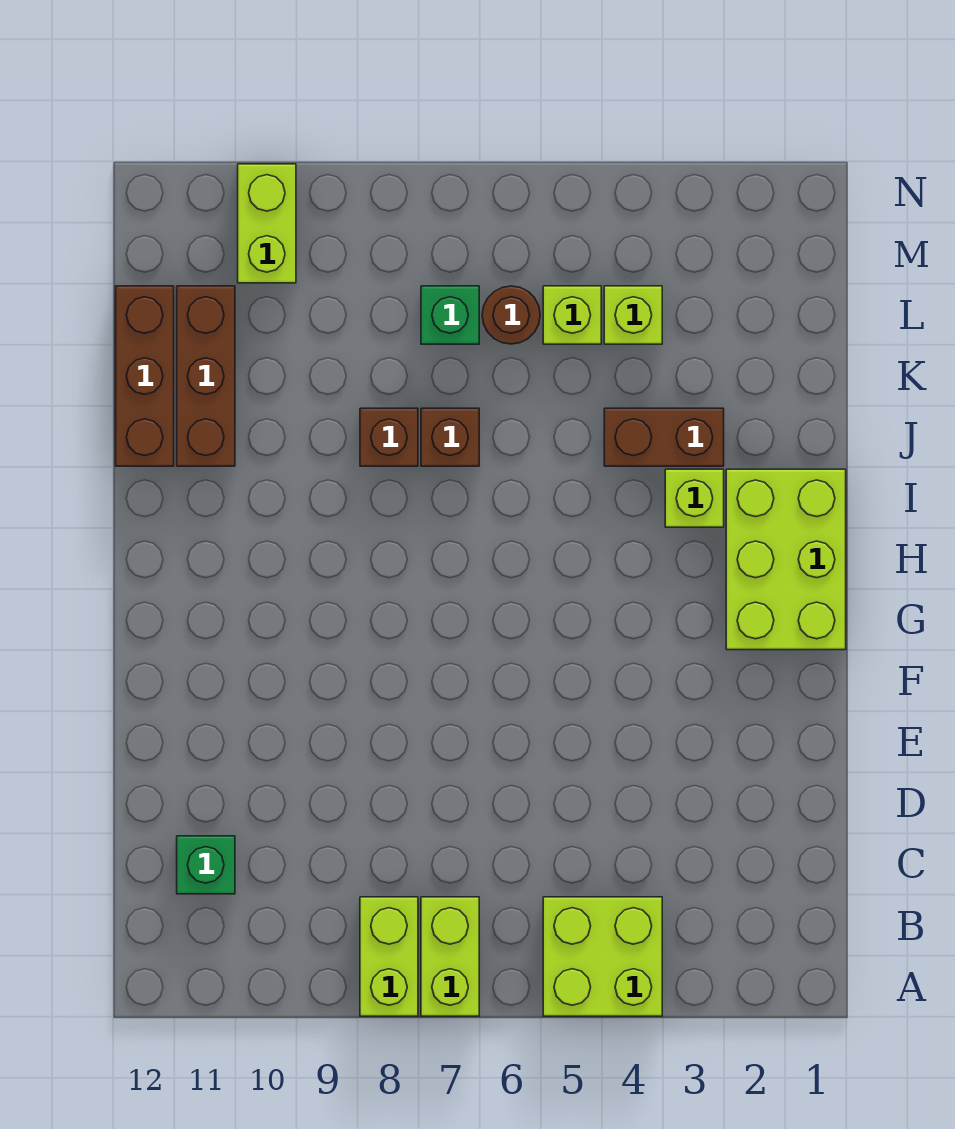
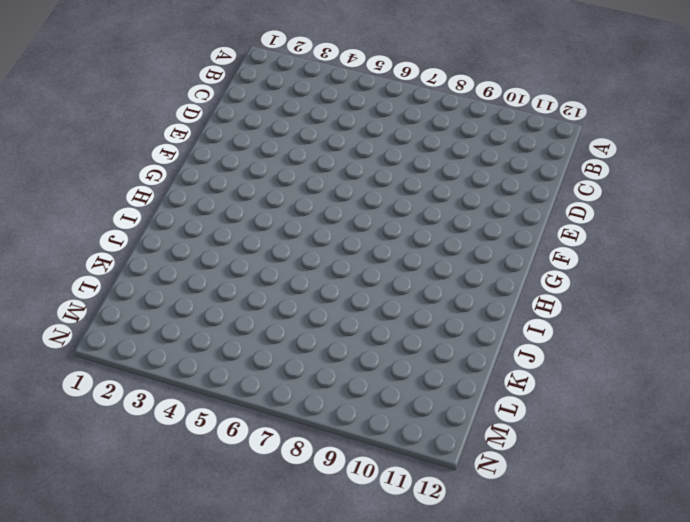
none -> lime 2x2 brick [543,897,662,1016]
none -> lime 1x2 brick [421,897,479,1016]
none -> lime 1x2 brick [360,897,418,1016]

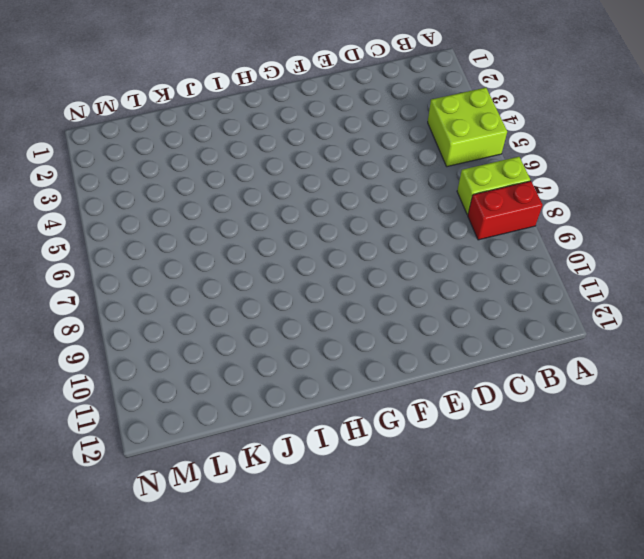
red 1x2 brick [468,181,543,240] -> lime 1x2 brick [360,897,418,1016]
none -> green 1x1 brick [177,836,235,894]
none -> lime 2x3 brick [726,469,846,650]
none -> lime 1x1 brick [665,469,724,527]

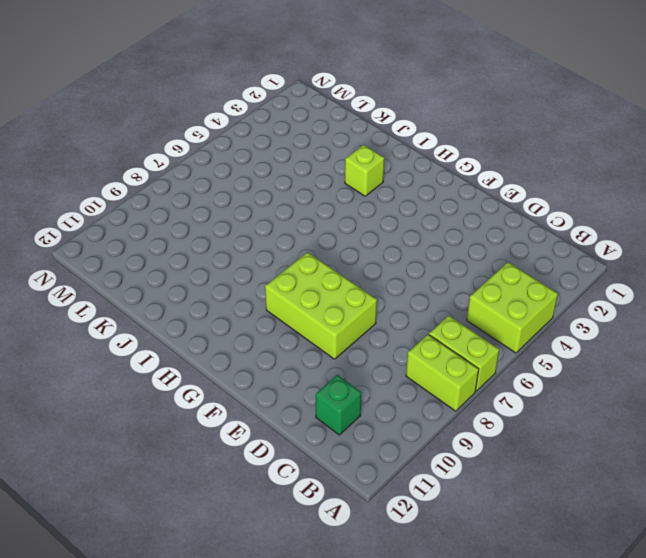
lime 2x3 brick [265,252,377,359] -> lime 2x3 brick moved to [726,469,846,650]
none -> brown 1x2 brick [604,408,724,466]
none -> brown 1x1 brick [421,408,479,466]
none -> brown 1x1 brick [360,408,418,466]

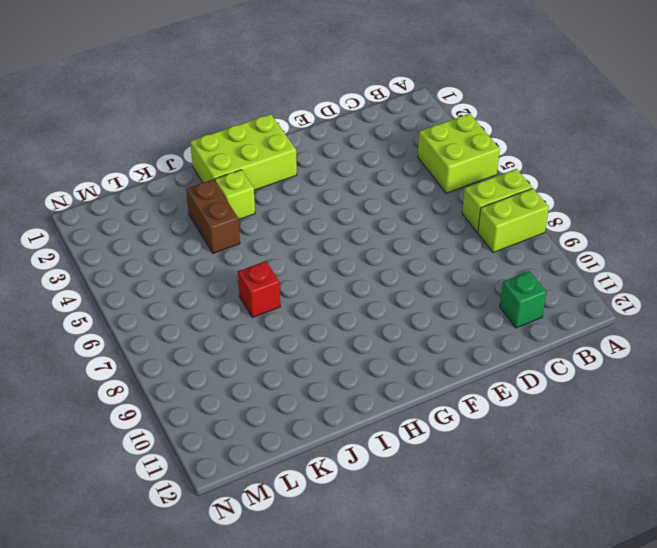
red 1x1 brick [238,261,280,318] -> brown 1x1 brick [421,408,479,466]
none -> brown 1x1 brick [360,408,418,466]
none -> brown 1x3 brick [177,286,235,466]
none -> brown 1x3 brick [116,286,174,466]

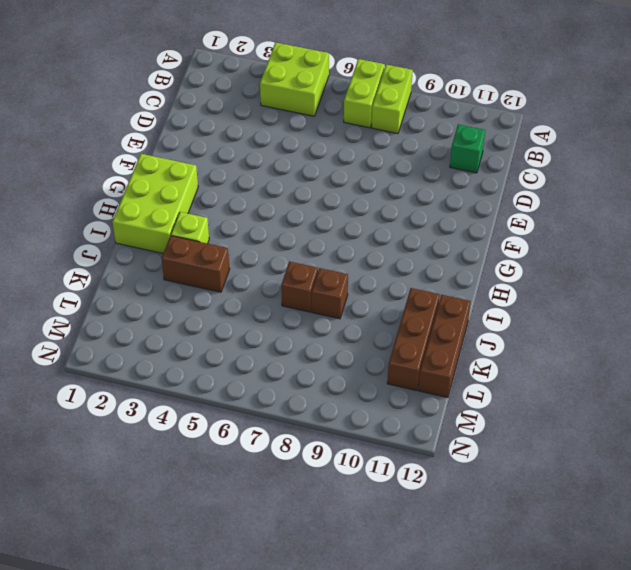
none -> lime 1x1 brick [604,286,662,344]
none -> lime 1x1 brick [543,286,601,344]
none -> brown 1x1 round brick [482,286,540,344]

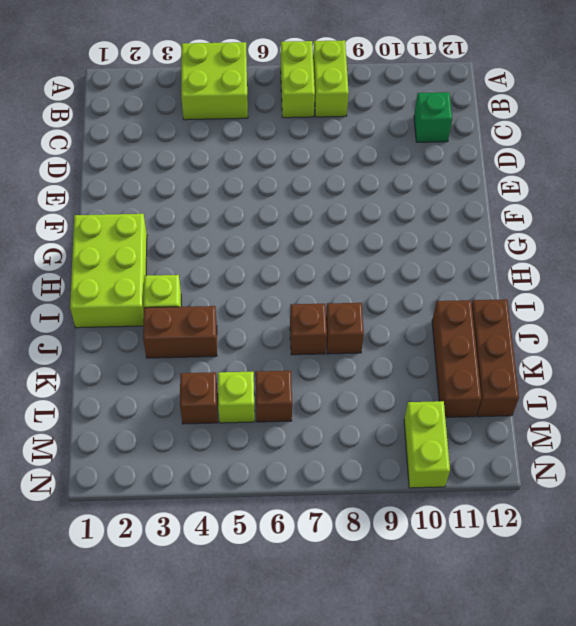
brown 1x1 brick [180,372,218,424] -> lime 1x1 brick [604,286,662,344]
brown 1x1 brick [255,370,292,422] -> brown 1x1 round brick [482,286,540,344]
none -> green 1x1 brick [421,286,479,344]

